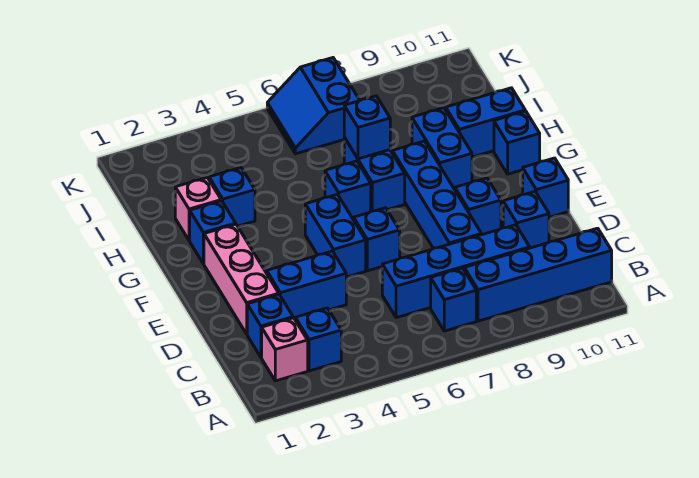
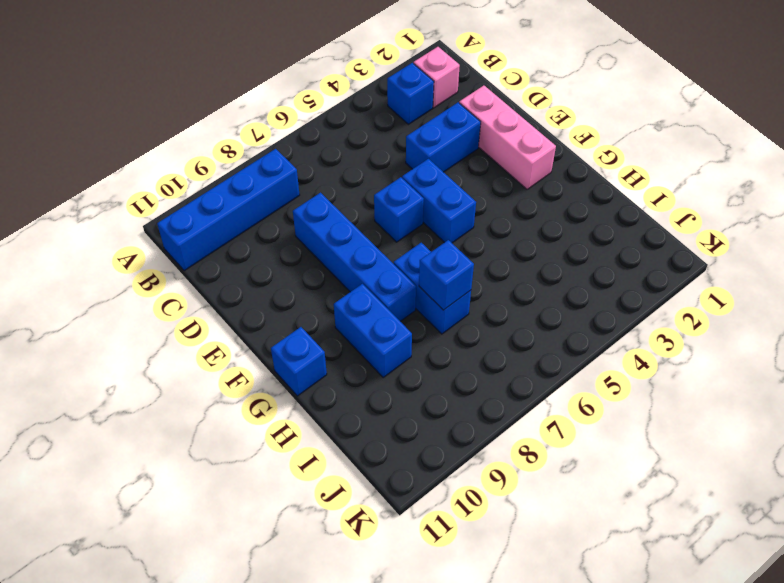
none -> blue 1x1 brick [431,268,476,331]
none -> blue 1x1 brick [247,295,293,357]
none -> blue 1x4 brick [382,225,530,318]

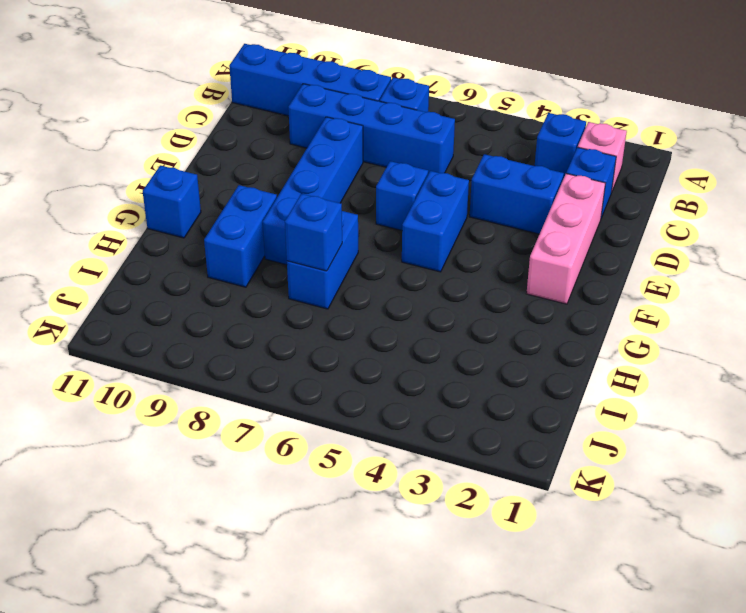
none -> blue 1x1 brick [503,192,549,248]
none -> blue 1x1 brick [455,178,501,235]
none -> blue 1x1 brick [523,158,568,217]

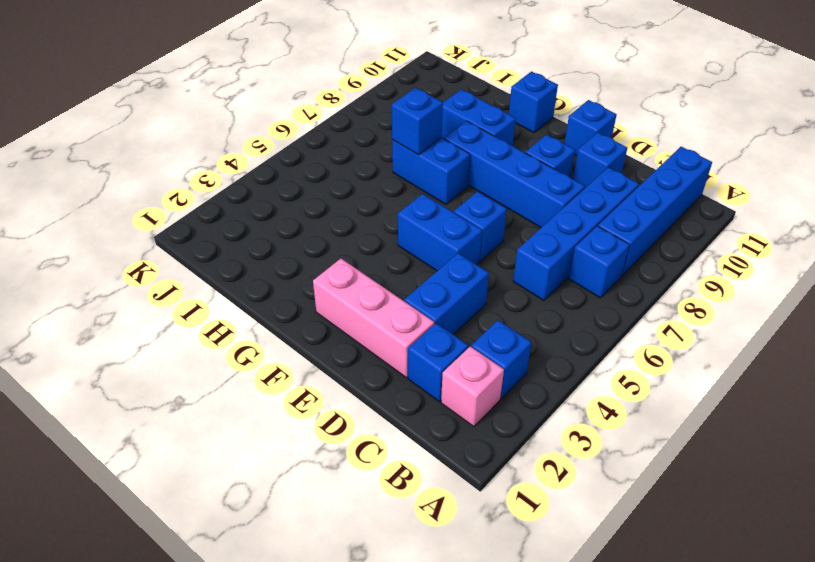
none -> blue 1x1 brick [190,201,236,264]
none -> blue 1x1 brick [325,161,371,220]
none -> pink 1x1 brick [175,178,221,240]

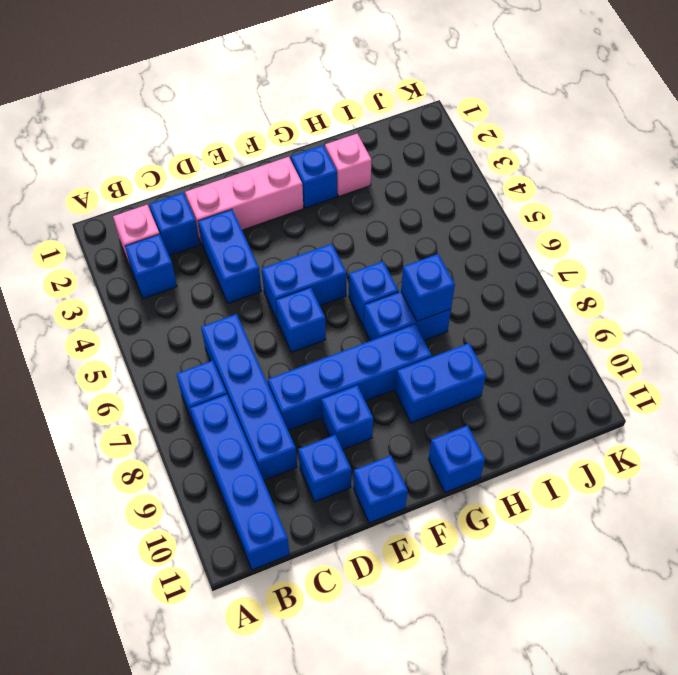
none -> blue 1x1 brick [209,168,255,226]
none -> blue 1x2 brick [446,88,525,157]
none -> blue 2x2 slope [267,58,360,154]

